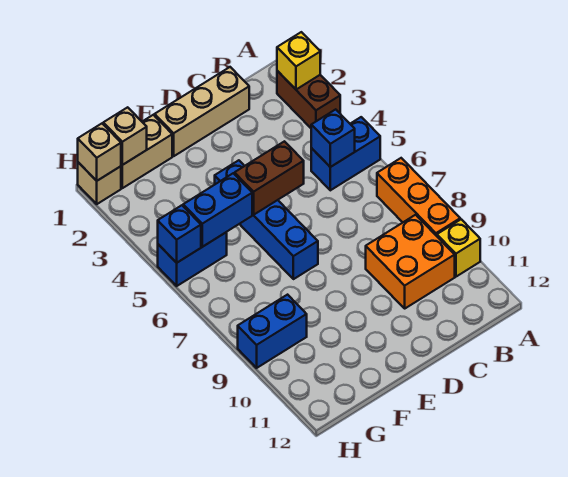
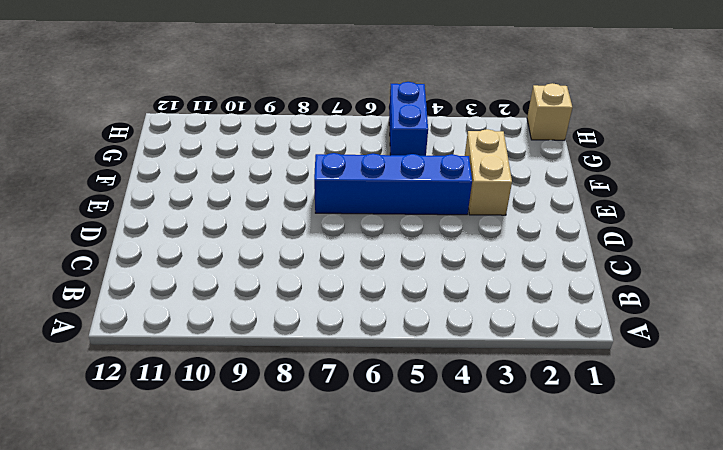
tan 1x2 brick [465,129,512,215] -> tan 1x2 brick moved to [121,115,172,188]
none -> brown 1x2 brick [277,71,340,128]
none -> blue 1x2 brick [311,117,380,190]
none -> orange 1x3 brick [377,158,460,236]

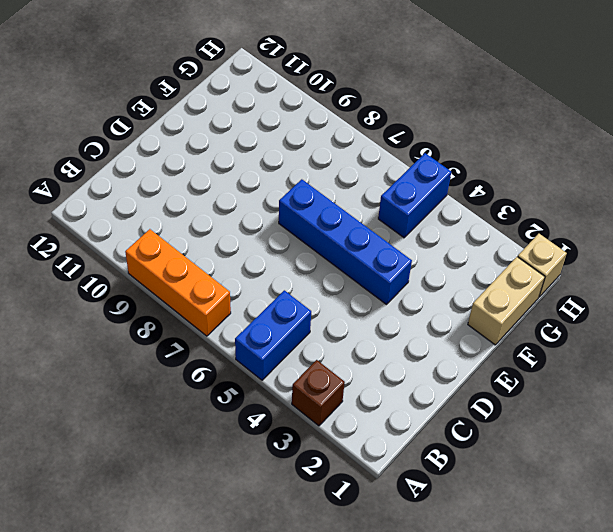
brown 1x1 brick [292,360,345,426] -> brown 1x2 brick [277,71,340,128]
none -> yellow 1x1 brick [437,219,480,277]
none -> orange 2x2 brick [366,215,455,308]
none -> tan 1x3 brick [155,67,249,156]

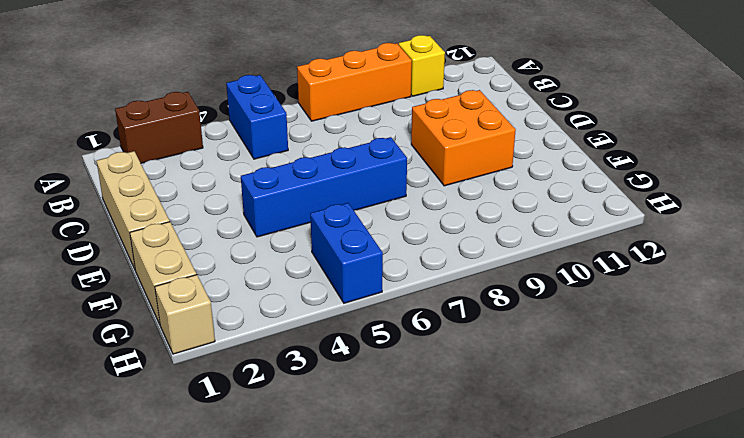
orange 2x2 brick [411,90,516,186] -> orange 2x2 brick moved to [366,215,455,308]
none -> blue 1x2 brick [238,295,307,368]
none -> yellow 1x1 brick [277,32,320,89]
none -> blue 1x1 brick [311,109,355,167]

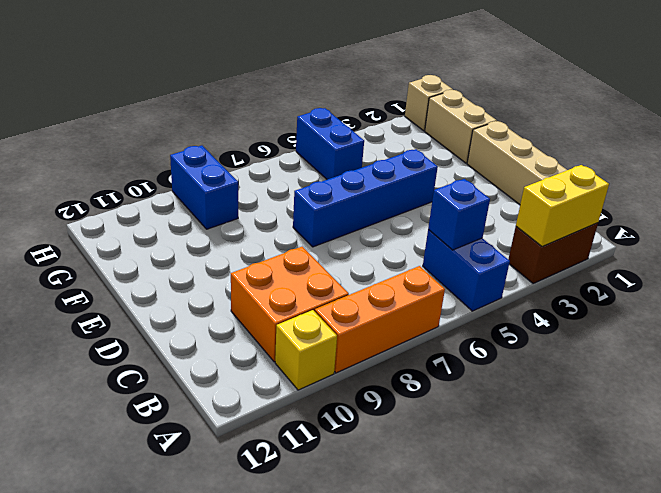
yellow 1x2 brick [516,165,609,247] -> yellow 1x1 brick [277,32,320,89]
none -> brown 1x2 brick [235,141,304,215]
none -> blue 1x2 brick [183,173,252,247]
none -> tan 1x1 brick [103,107,147,165]

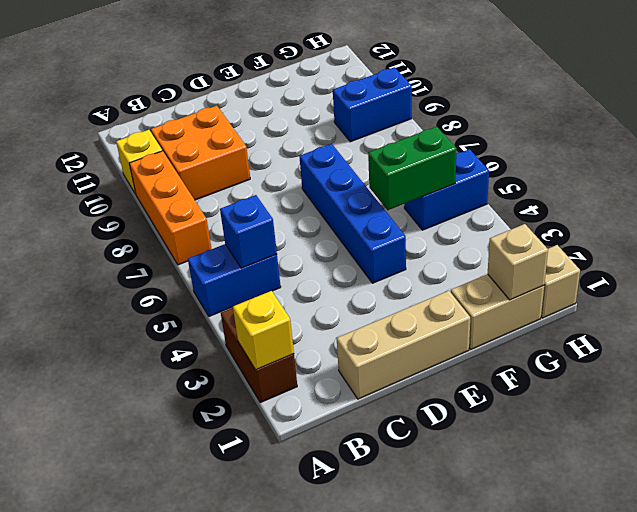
green 1x2 brick [368,126,457,210] -> blue 1x2 brick [183,173,252,247]
none -> brown 1x2 brick [235,141,304,215]
none -> tan 1x1 brick [78,124,121,181]
none -> blue 1x1 brick [158,205,201,263]

